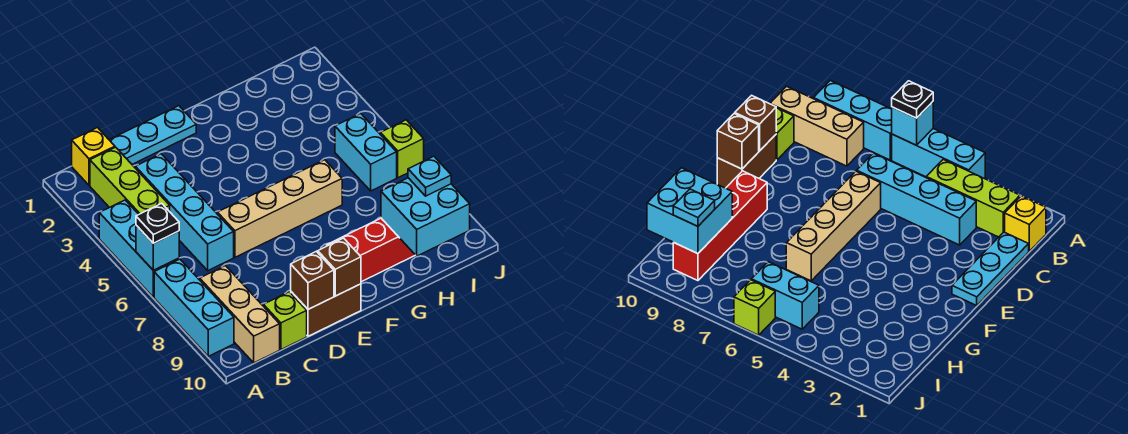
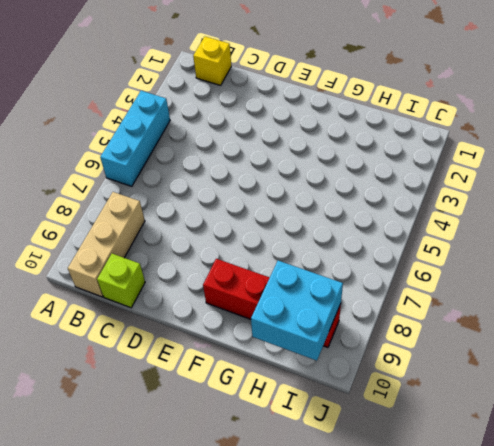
none -> cyan 1x3 brick [154,259,234,356]
none -> lime 1x3 brick [90,147,170,214]
none -> cyan 1x3 plate [110,106,196,164]

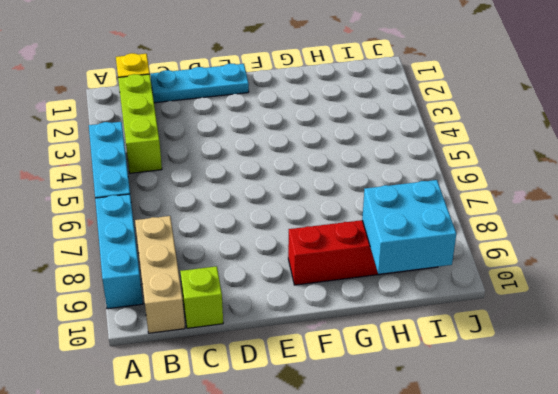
none -> cyan 1x4 brick [135,154,234,271]
none -> tan 1x4 brick [217,160,342,257]
none -> brown 1x2 brick [291,284,361,336]

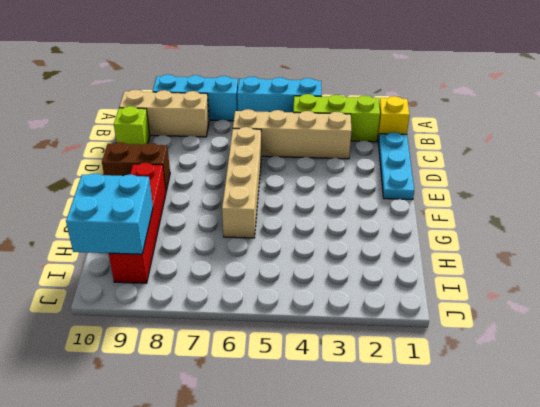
tan 1x4 brick [233,109,352,159] -> cyan 1x4 brick [135,154,234,271]
brown 1x2 brick [102,142,170,191] -> brown 1x2 brick turned to [291,284,361,336]
none -> cyan 1x2 brick [335,113,397,191]
none -> lime 1x1 brick [380,120,424,178]
none -> cyan 1x1 brick [136,225,179,270]

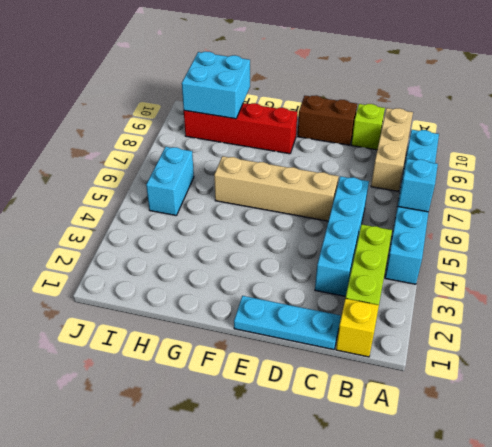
none -> lime 1x1 brick [380,120,424,178]
none -> brown 1x1 brick [291,251,334,309]
none -> brown 1x1 brick [318,238,361,296]

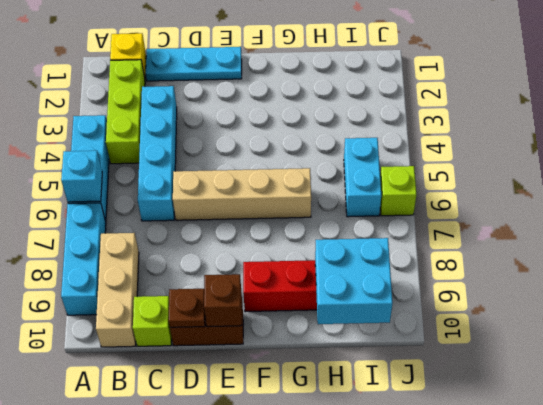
brown 1x1 plate [169,289,205,327] -> brown 1x1 brick [291,251,334,309]
none -> black 1x1 plate [136,203,179,243]
none -> cyan 1x1 plate [408,156,451,196]

